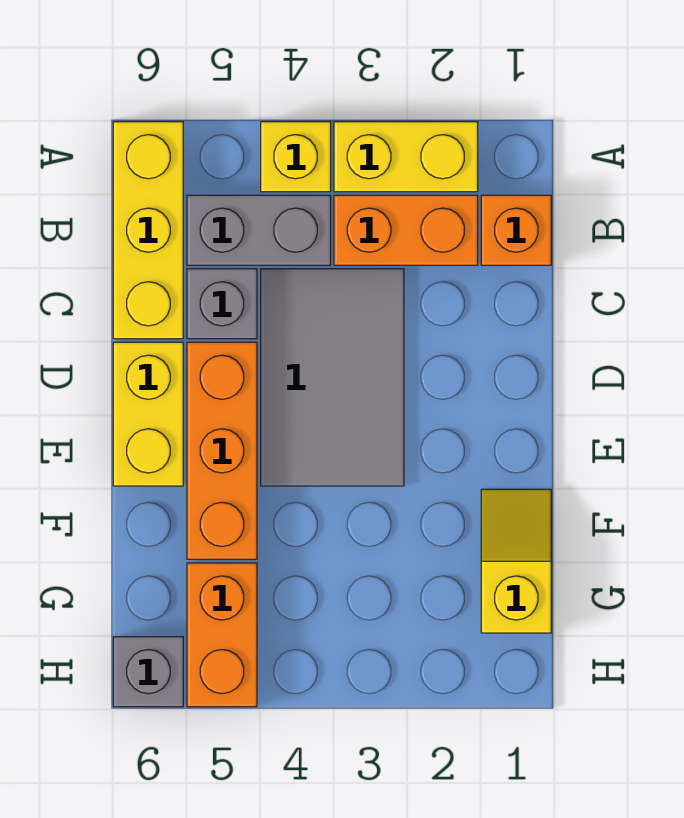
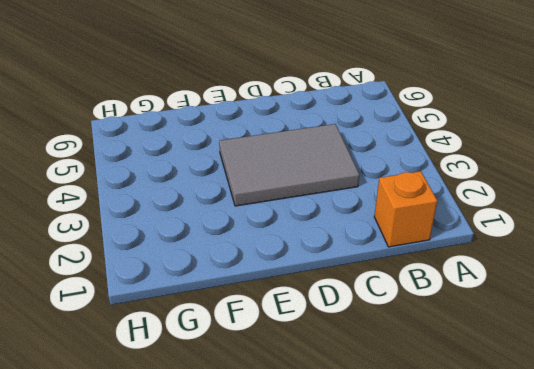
none -> yellow 1x2 brick [334,122,478,192]
none -> yellow 1x1 brick [261,122,331,192]
none -> yellow 1x3 brick [113,122,183,339]

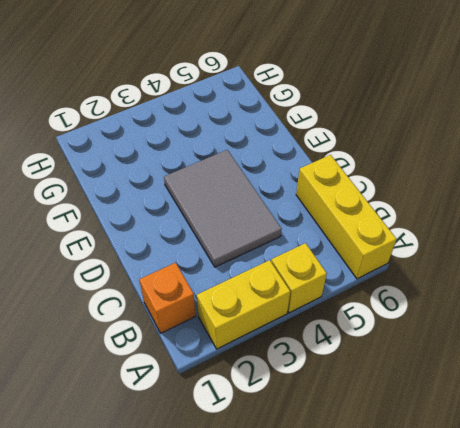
none -> orange 1x2 brick [334,195,478,265]
none -> grey 1x2 brick [187,195,331,265]
none -> grey 1x1 brick [187,269,257,339]

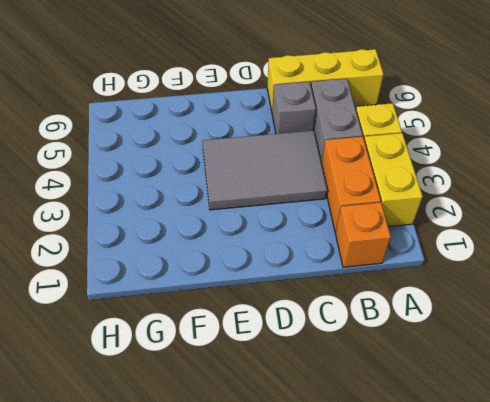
none -> orange 1x3 brick [187,342,257,559]
none -> yellow 1x2 brick [113,342,183,486]
none -> yellow 1x2 slope [481,489,551,633]

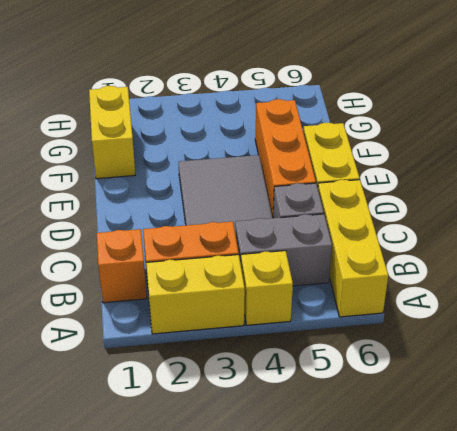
yellow 1x2 brick [89,86,135,179] -> yellow 1x2 slope [481,489,551,633]
none -> orange 1x2 brick [187,563,257,707]
none -> grey 1x1 brick [113,637,183,707]

